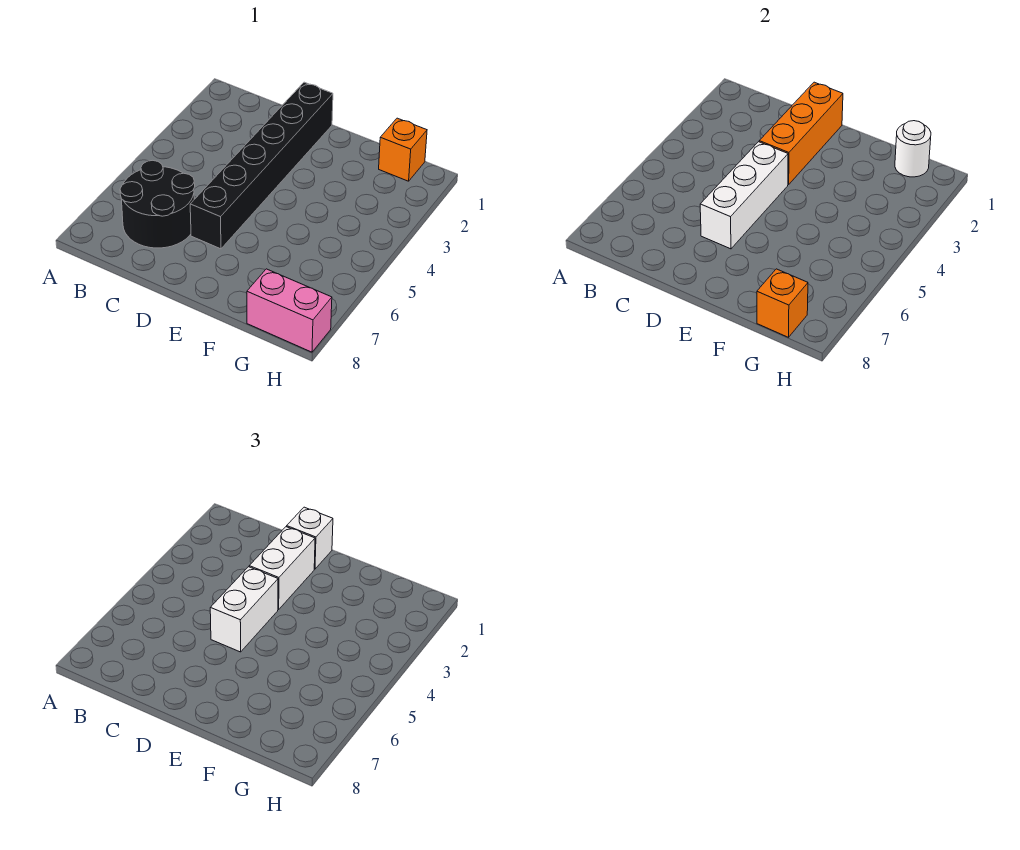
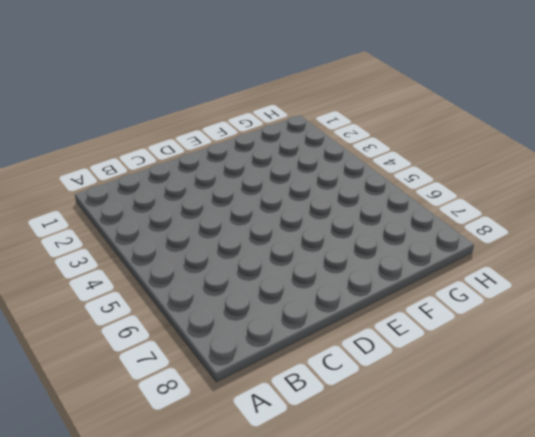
none -> black 2x2 round brick [120,160,195,248]
none -> black 1x6 brick [190,82,333,249]

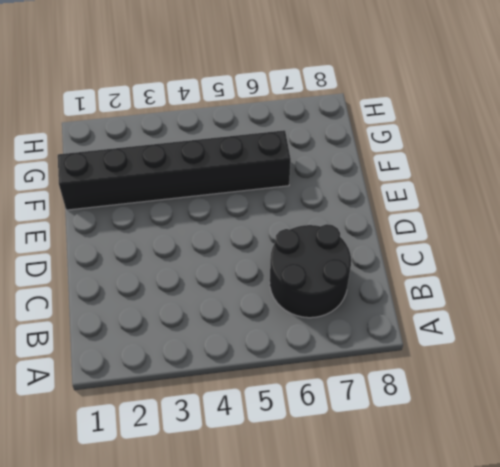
black 1x6 brick [58,130,291,210] -> black 1x6 brick moved to [190,82,333,249]
none -> orange 1x1 brick [379,118,427,181]
none -> pink 1x2 brick [247,269,332,352]

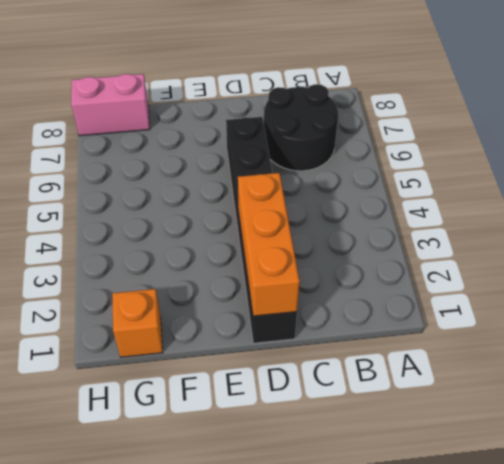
none -> white 1x3 brick [700,142,788,249]
none -> white 1x1 round brick [895,121,931,177]

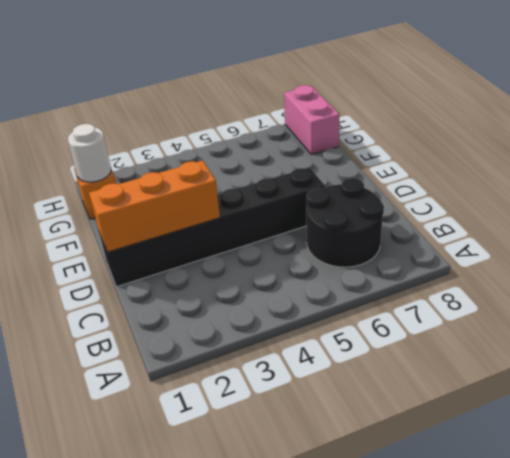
none -> white 1x3 brick [700,142,788,249]
none -> orange 1x1 brick [757,269,808,337]

